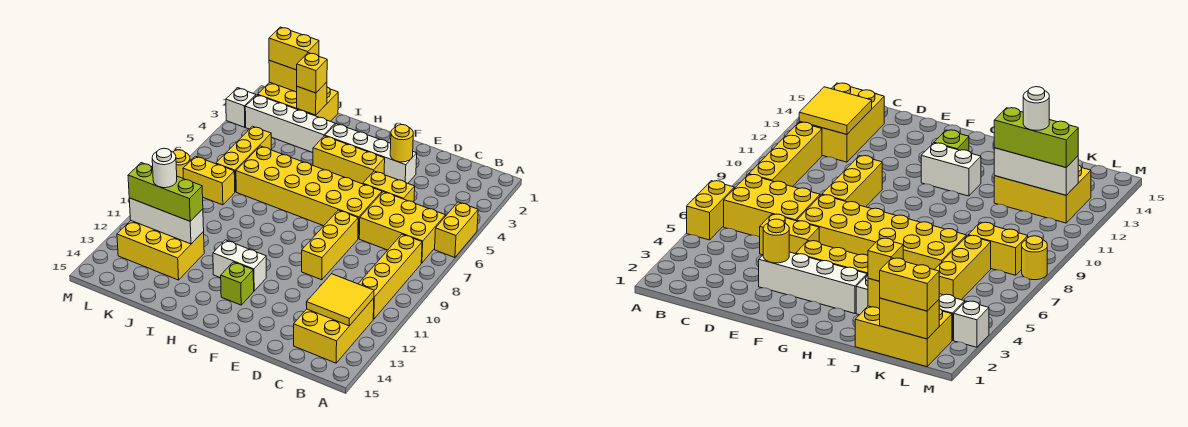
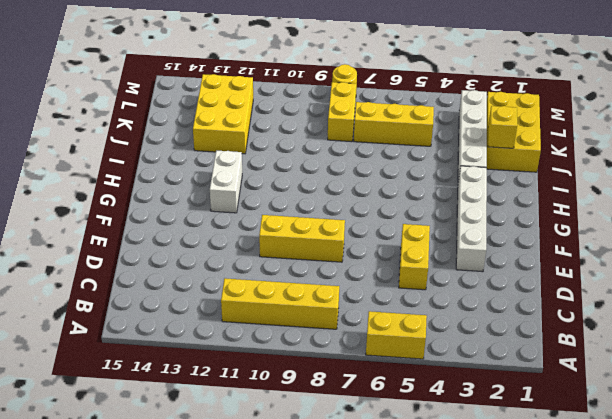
none -> yellow 2x3 brick [359,192,445,263]
none -> yellow 2x3 brick [294,298,374,363]
none -> yellow 2x6 brick [236,146,382,239]

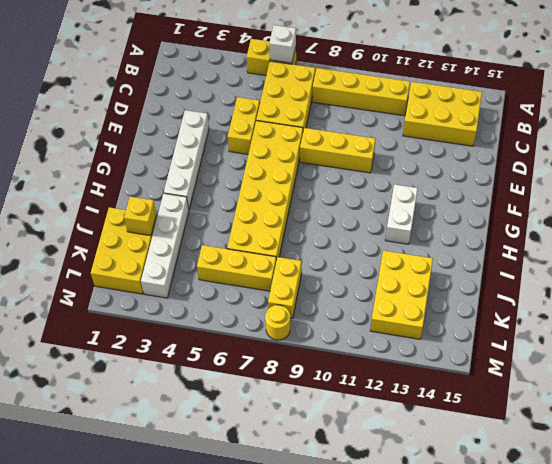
white 1x1 brick [269,25,296,63] -> white 1x1 brick moved to [226,88,256,127]
none -> yellow 1x3 brick [313,136,385,184]
none -> lime 1x1 brick [221,262,254,305]
none -> yellow 2x2 tile [307,274,374,326]

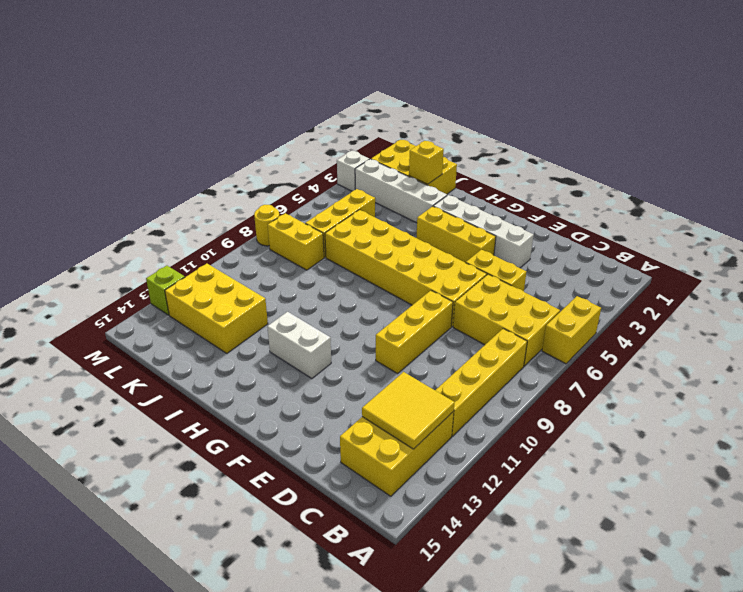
lime 1x1 brick [146,266,185,315] -> lime 1x1 brick moved to [221,262,254,305]
none -> yellow 1x1 round brick [390,125,413,162]
none -> white 1x3 brick [129,198,204,244]
none -> yellow 1x2 brick [269,60,297,92]

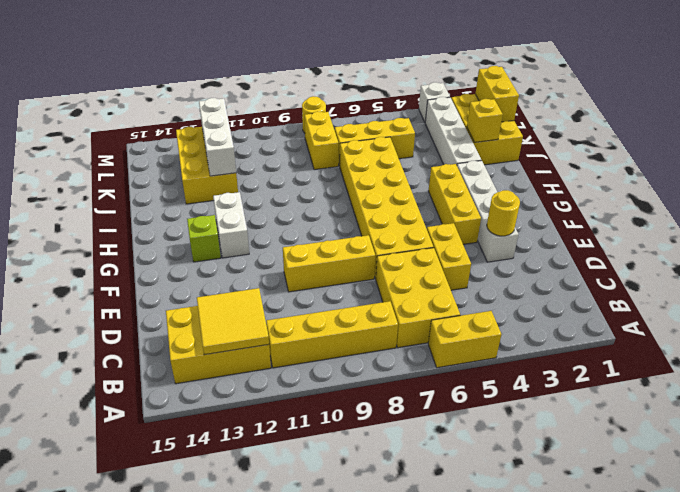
none -> yellow 1x1 brick [297,53,327,93]
none -> lime 1x3 brick [128,163,203,221]
none -> yellow 1x2 brick [269,27,319,70]

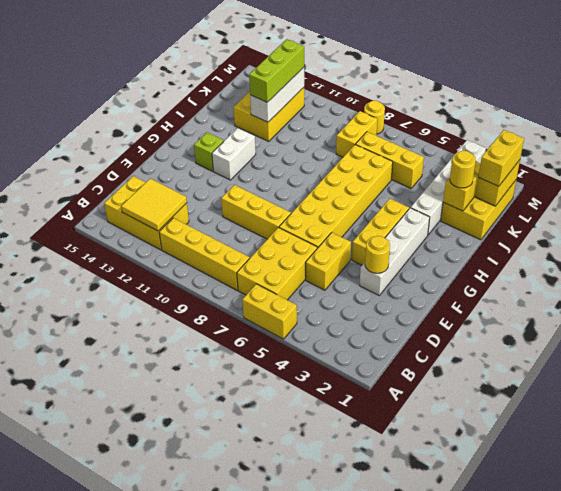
yellow 1x1 round brick [450,151,476,188] -> yellow 1x1 brick [297,53,327,93]
none -> white 1x1 round brick [152,148,177,188]

